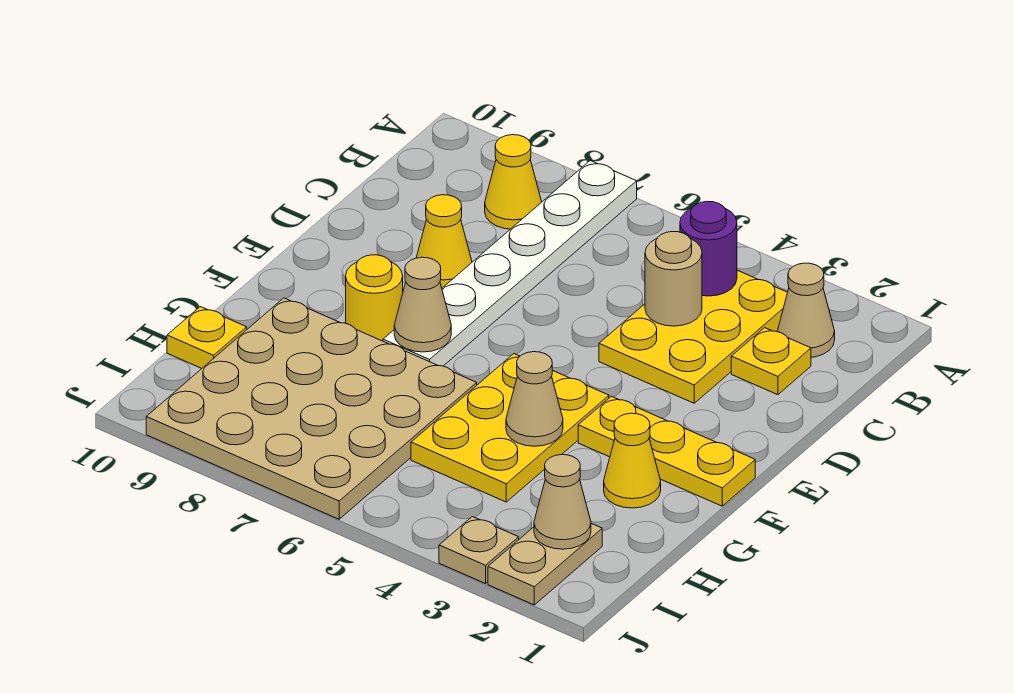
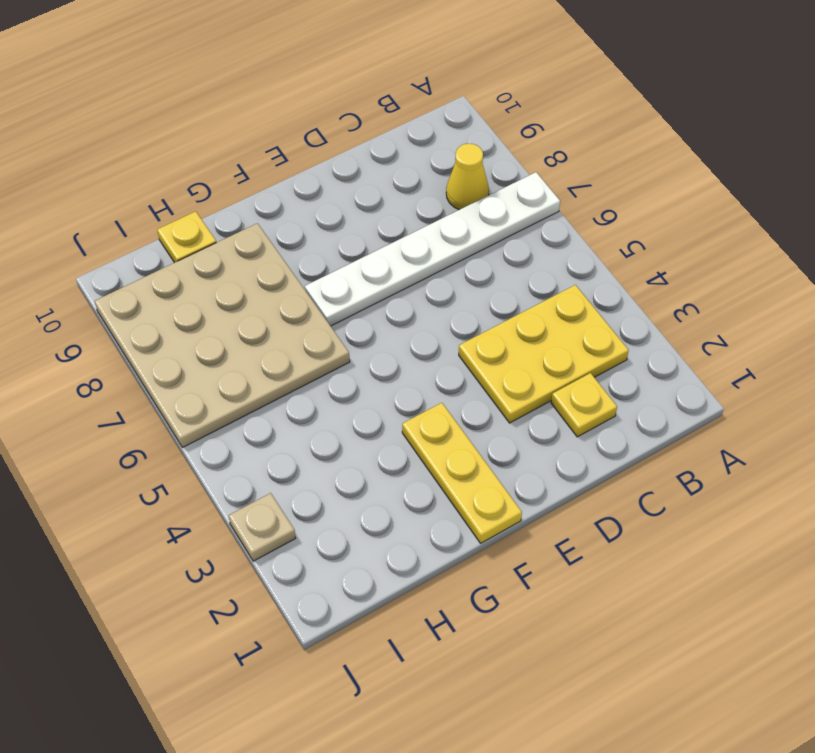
none -> tan 1x1 cone [777,263,835,357]
none -> yellow 1x1 cone [416,195,472,288]
none -> yellow 2x3 plate [411,354,609,502]

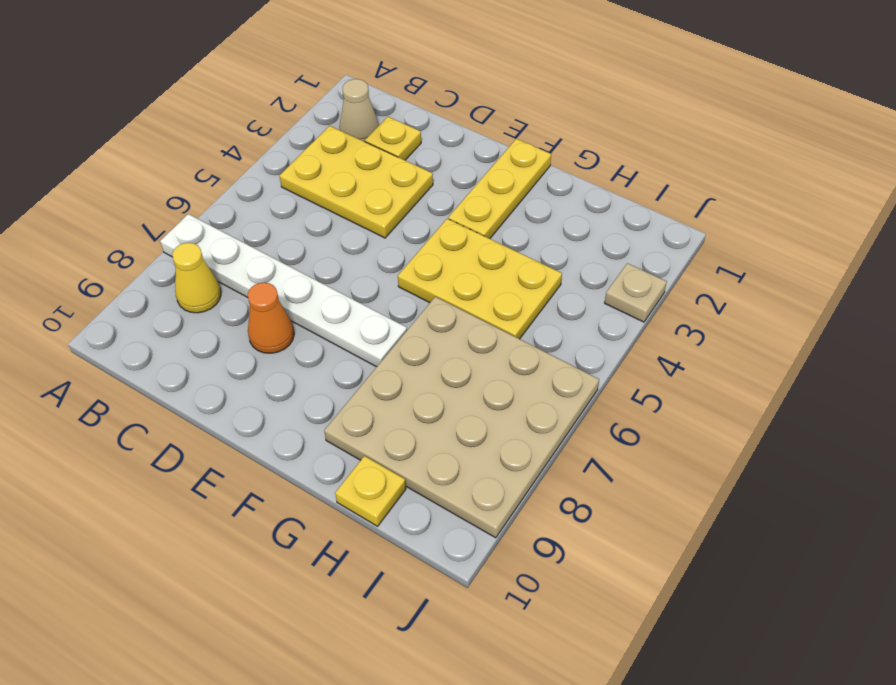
orange 1x1 cone [248,282,294,353] -> yellow 1x1 cone [416,195,472,288]
none -> yellow 1x1 round brick [346,255,403,341]
none -> yellow 1x1 cone [604,413,661,508]
none -> tan 1x2 plate [488,523,602,605]

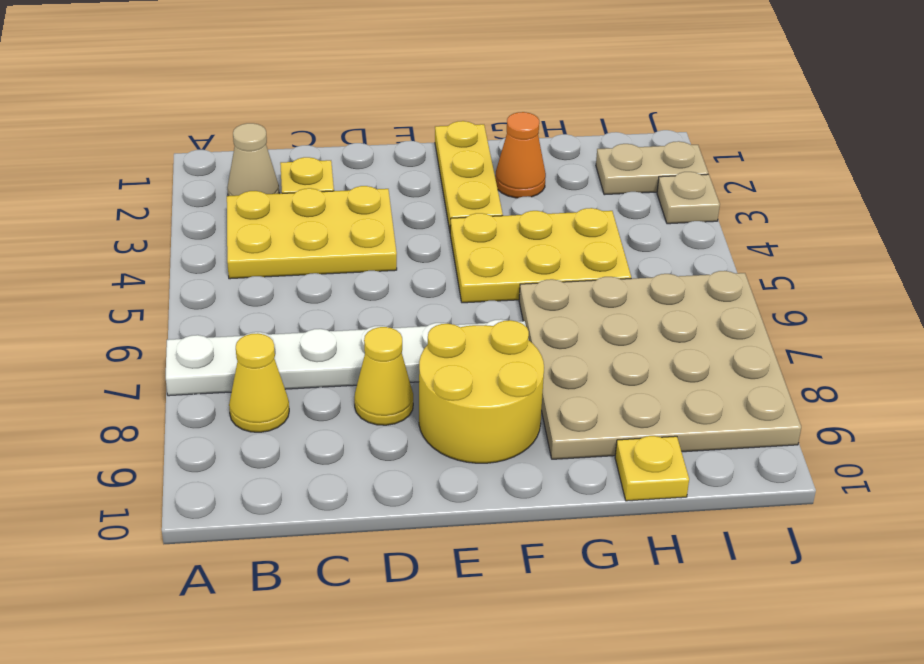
yellow 2x2 round brick [419,320,544,463] -> yellow 1x1 round brick [346,255,403,341]
orange 1x1 cone [495,112,546,198] -> yellow 1x1 cone [604,413,661,508]
none -> purple 1x1 round brick [680,201,737,296]
none -> tan 1x1 round brick [645,232,702,326]
none -> tan 1x1 cone [394,257,451,352]

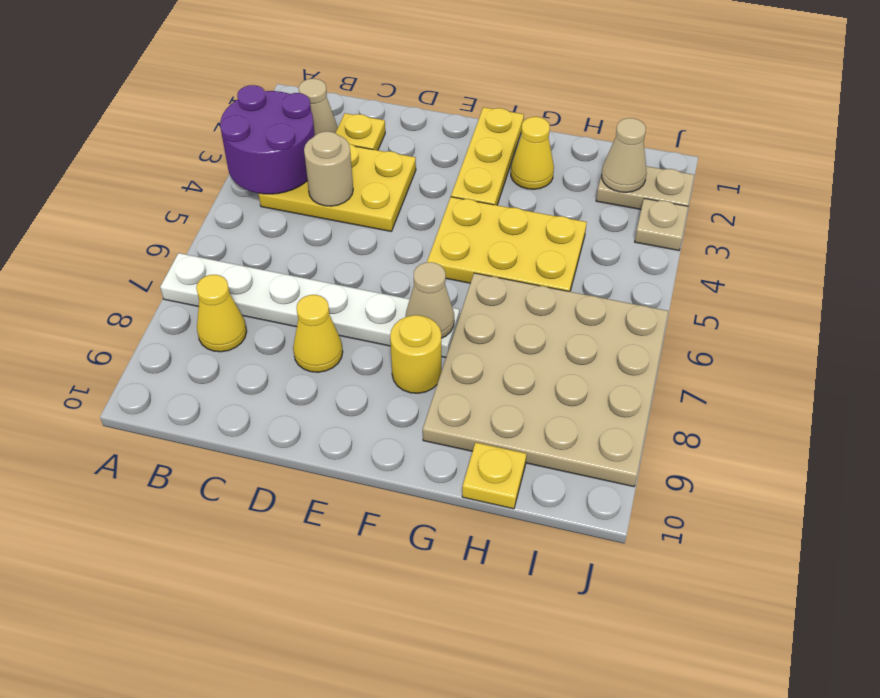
purple 2x2 round brick [220,85,315,194] -> purple 1x1 round brick [680,201,737,296]
none -> tan 1x1 cone [506,352,563,446]

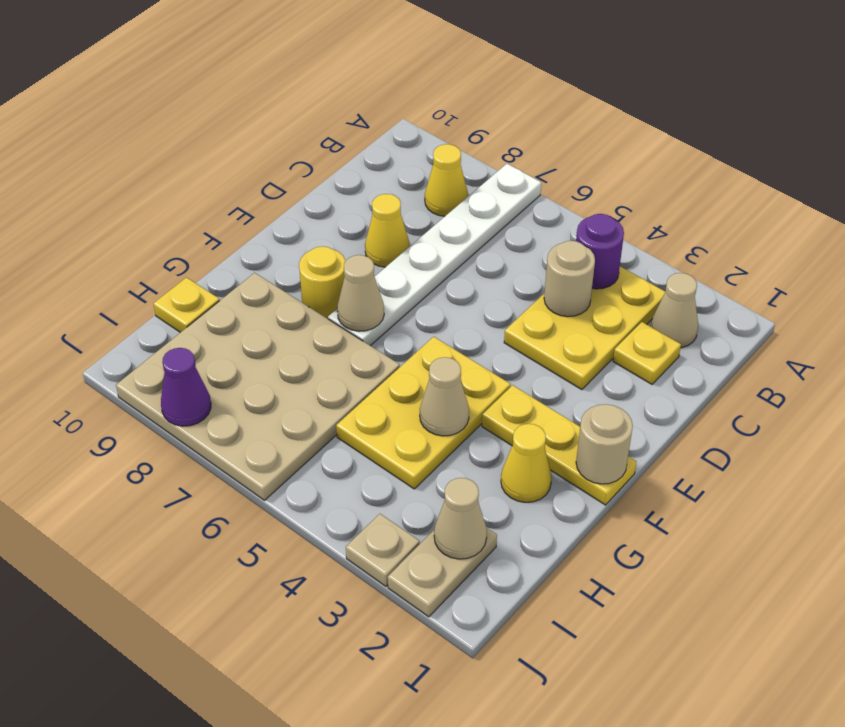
tan 1x1 round brick [576,404,633,484] -> none
purple 1x1 cone [161,348,211,426] -> none

